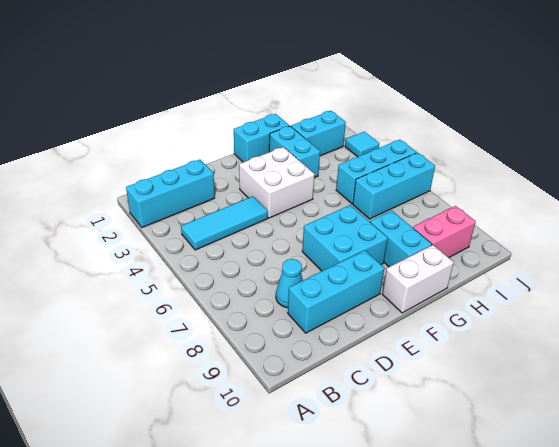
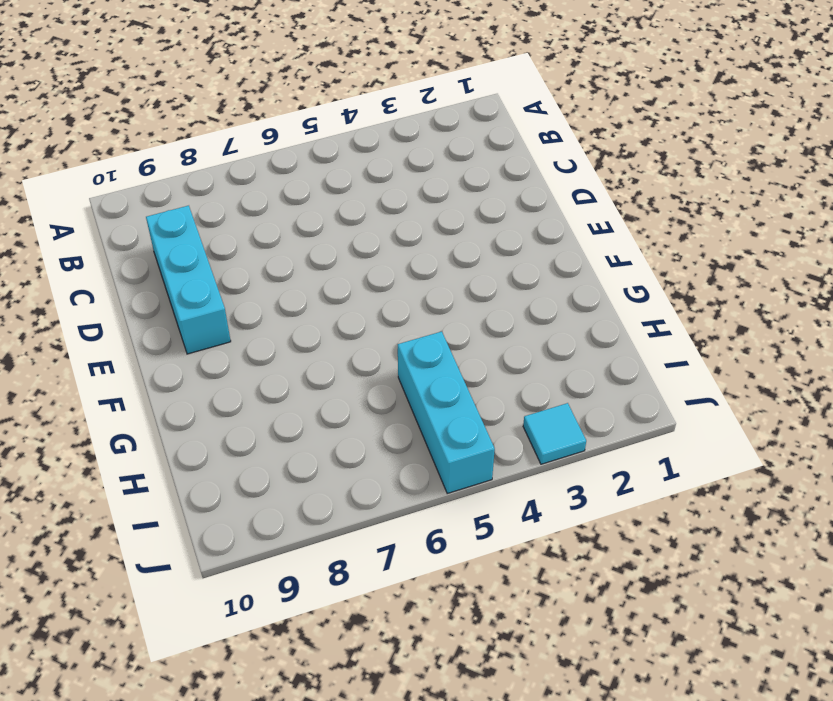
none -> cyan 1x3 brick [126,160,215,228]
none -> cyan 1x3 tile [181,196,268,250]
none -> cyan 1x1 cone [276,259,303,308]

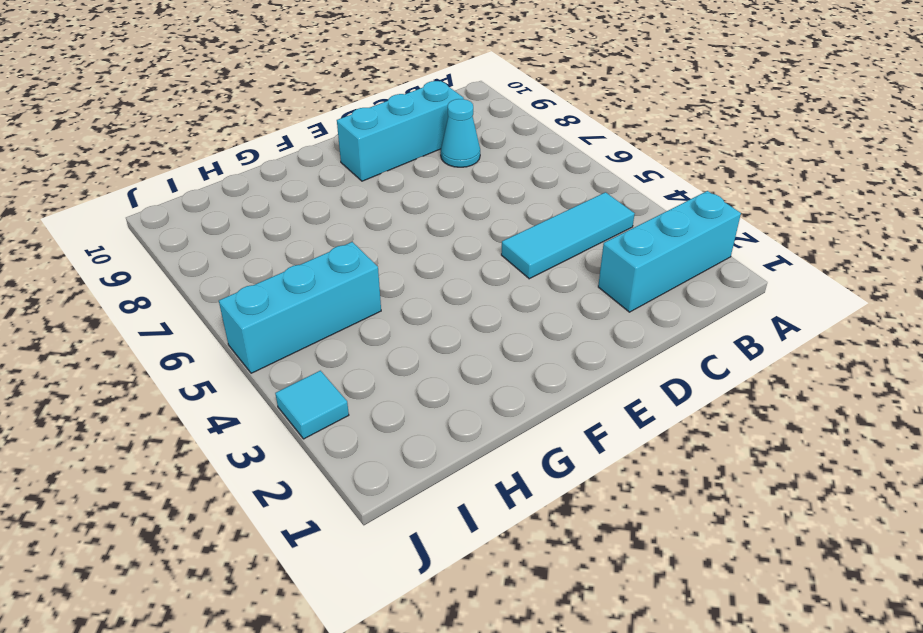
none -> white 2x2 brick [239,147,315,218]
none -> cyan 2x2 brick [302,205,388,271]
none -> cyan 1x2 brick [234,114,289,162]

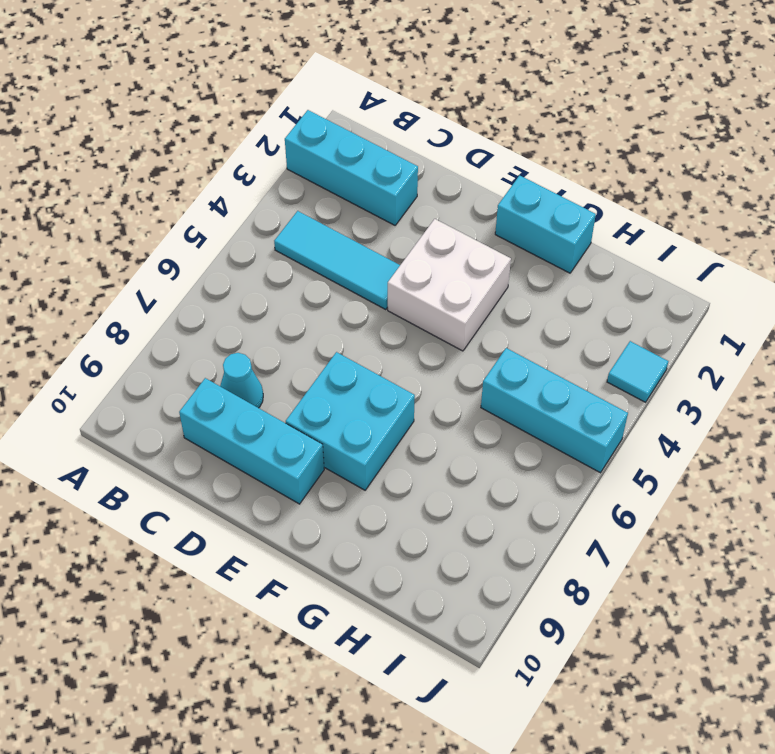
none -> white 1x2 brick [382,245,454,313]
none -> cyan 1x2 brick [269,126,320,178]
none -> cyan 1x2 brick [370,211,432,267]

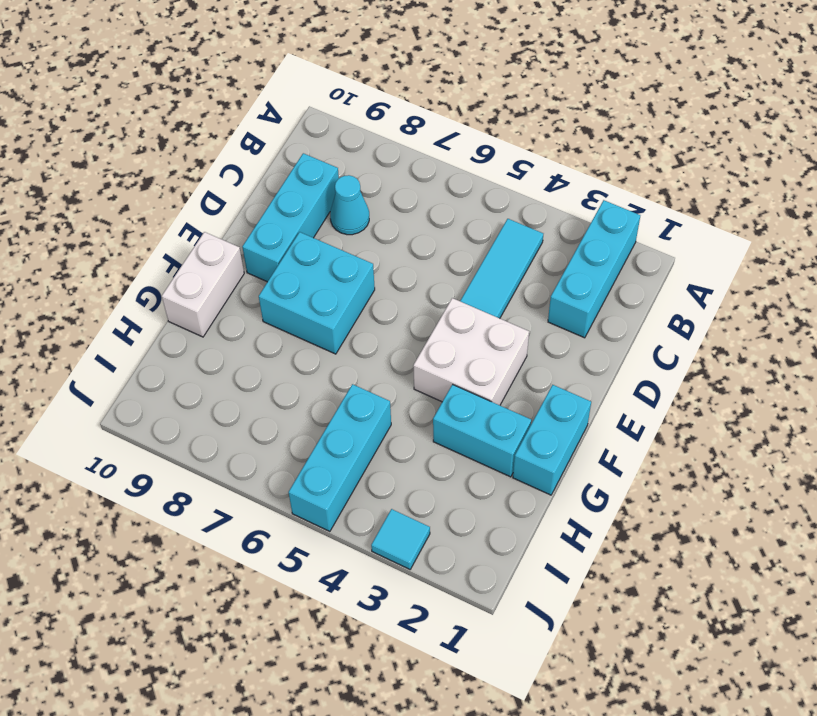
none -> cyan 1x2 brick [370,211,432,267]
none -> cyan 1x2 brick [291,111,346,156]
none -> cyan 1x3 brick [353,153,435,219]

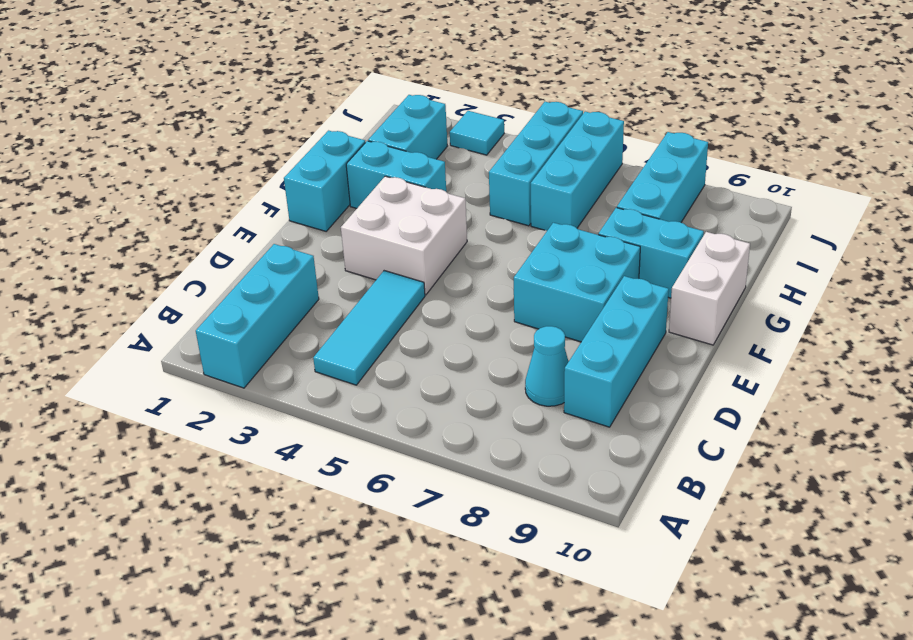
cyan 1x3 brick [617,132,708,222] -> none
none -> pink 1x2 brick [413,206,476,258]

